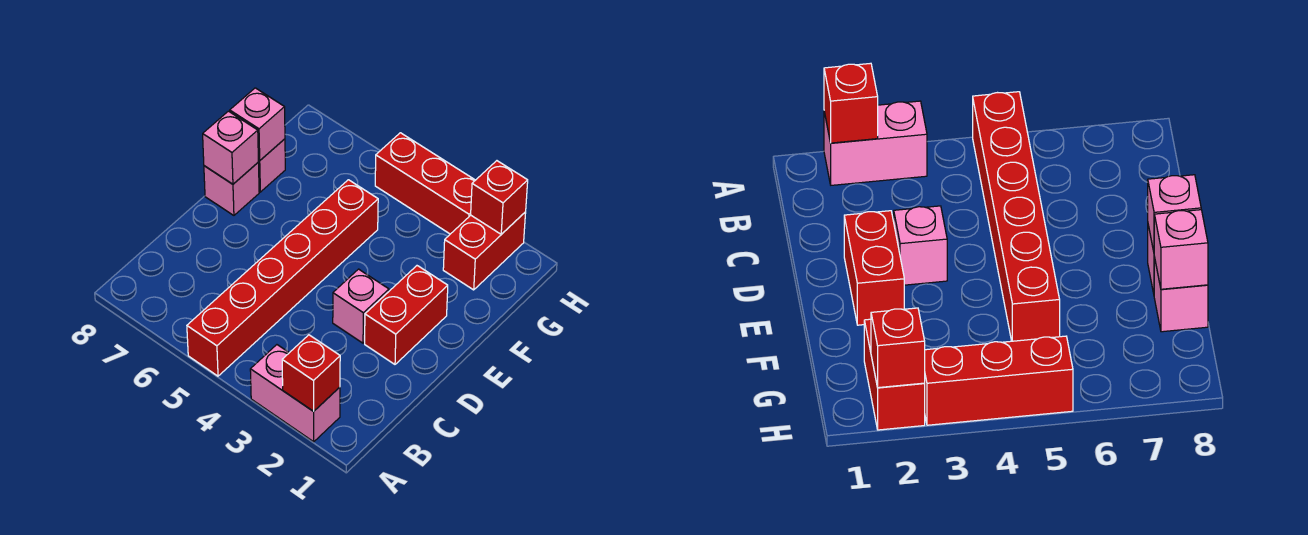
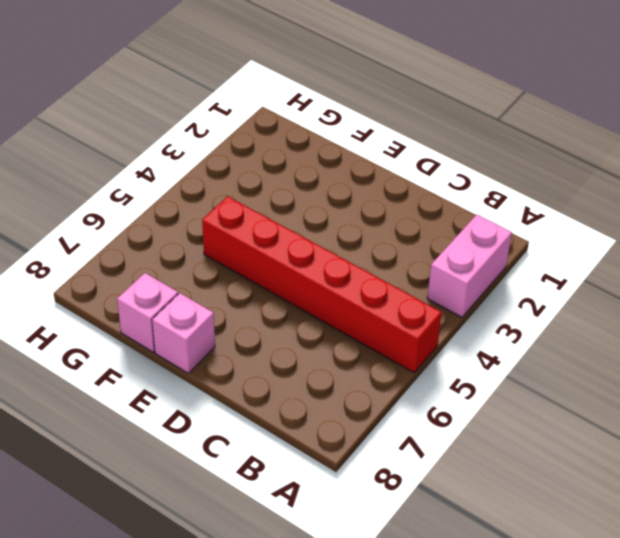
none -> red 1x2 brick [365,266,448,364]
none -> pink 1x1 brick [333,269,389,343]
none -> red 1x2 brick [443,212,526,290]

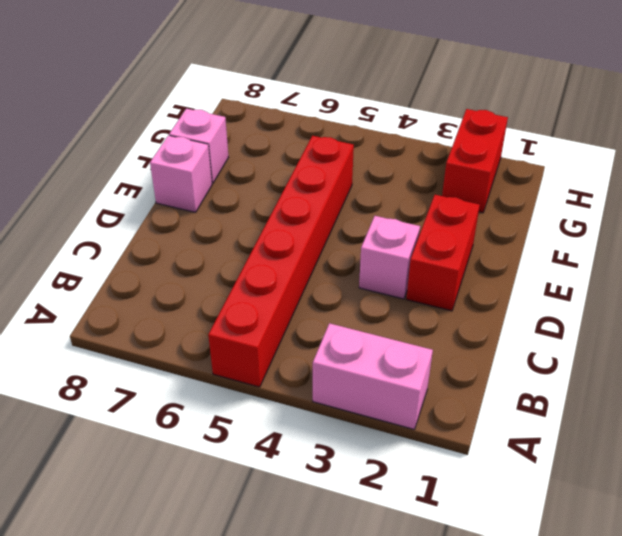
none -> red 1x3 brick [375,133,475,234]
none -> red 1x1 brick [282,335,340,411]
none -> pink 1x1 brick [203,111,258,184]

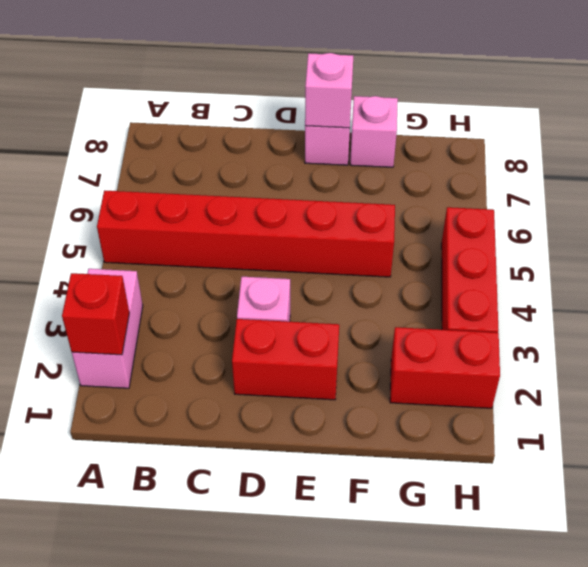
none -> pink 1x1 brick [230,88,285,161]
none -> red 1x1 brick [471,161,528,234]

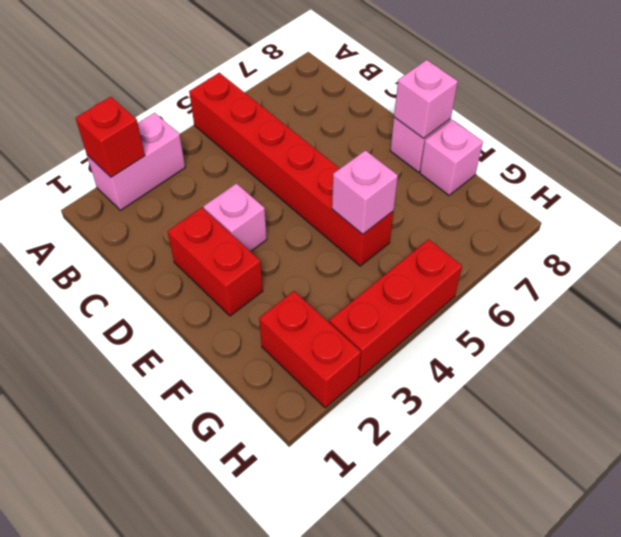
pink 1x1 brick [332,150,398,234] -> pink 1x1 brick moved to [230,88,285,161]
none -> red 1x1 brick [471,161,528,234]

